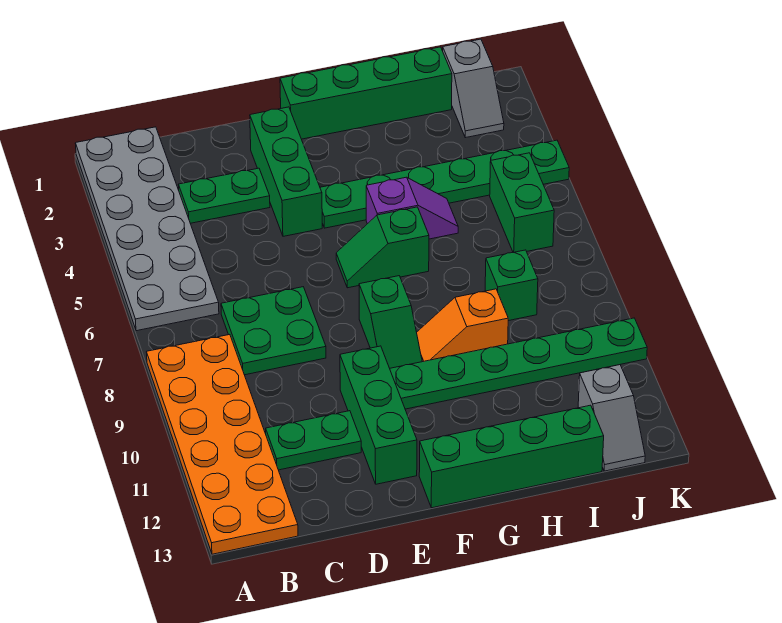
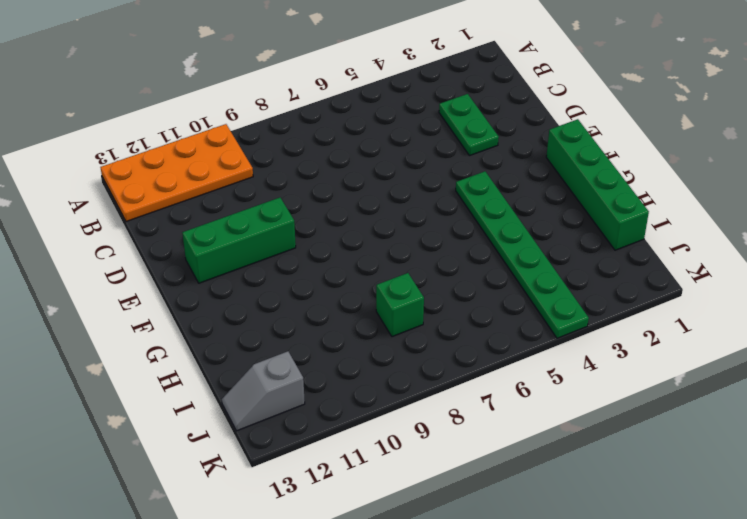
orange 2x4 plate [101,124,253,222] -> orange 2x6 plate [147,335,298,554]
none -> grey 2x6 plate [75,127,219,331]
none -> green 2x2 plate [221,287,326,375]
none -> green 1x2 plate [266,411,361,470]

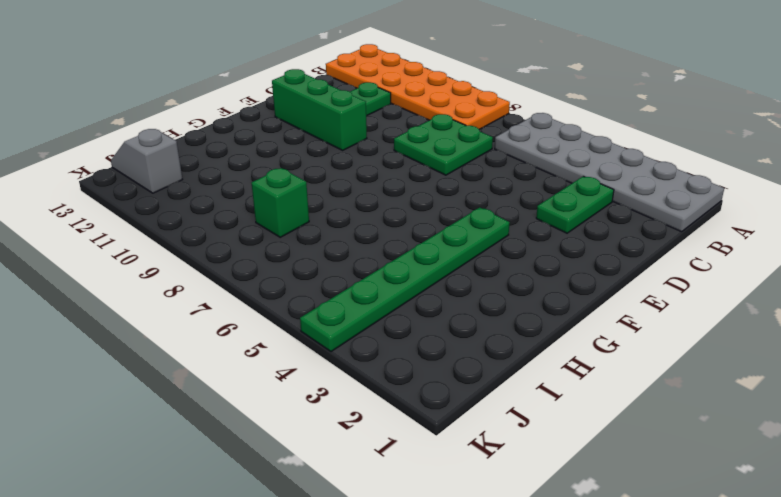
none -> green 1x3 brick [250,107,322,236]
none -> green 1x4 brick [280,47,452,139]
none -> green 1x2 slope [336,207,429,288]

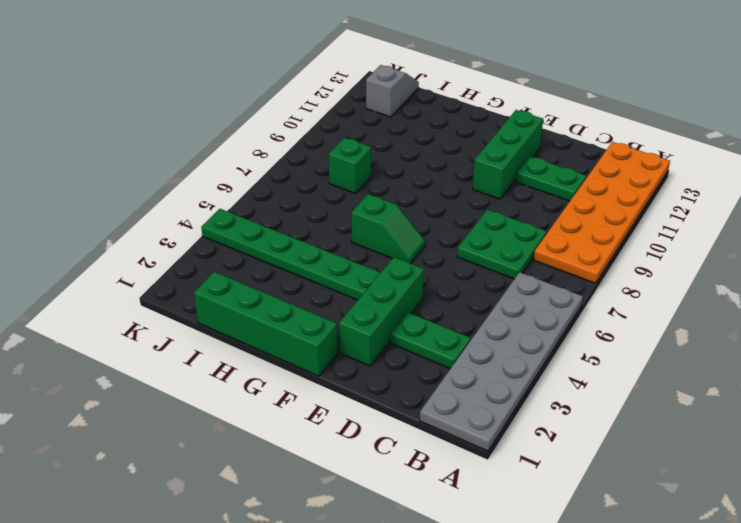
none -> green 1x2 slope [359,276,422,368]
none -> green 1x6 plate [390,318,647,409]
none -> green 1x4 brick [419,405,604,508]

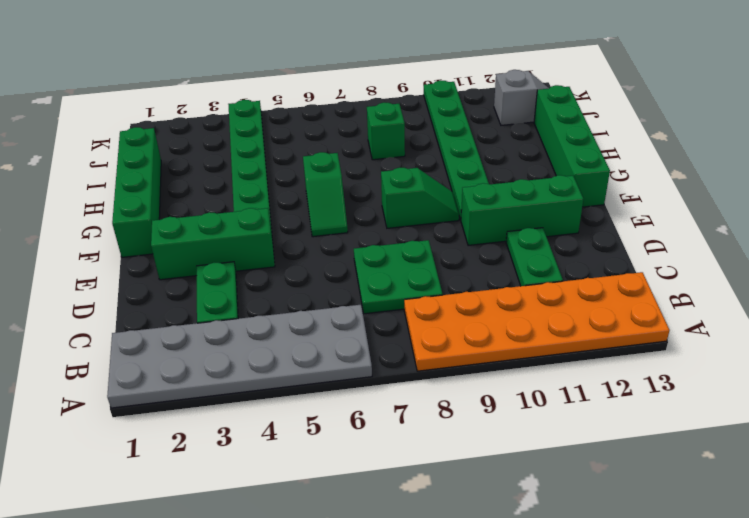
none -> purple 1x2 slope [366,177,458,239]
none -> orange 1x2 slope [417,289,508,362]
none -> grey 1x2 slope [443,39,504,138]

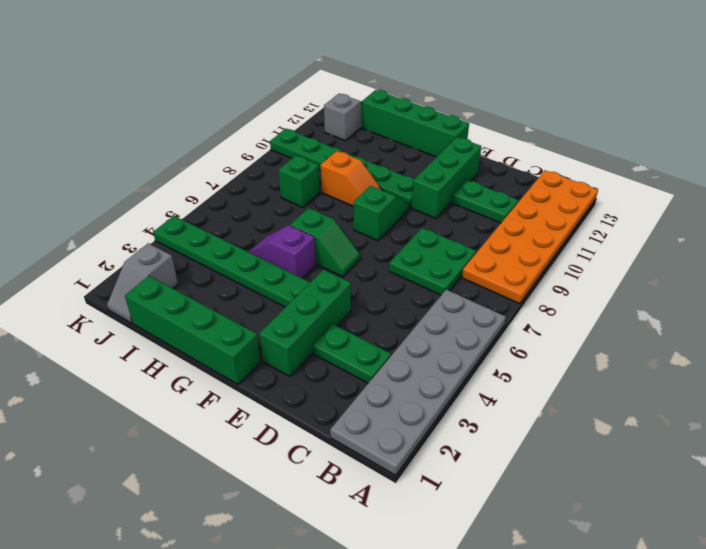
grey 1x2 slope [107,243,178,323] -> grey 1x2 slope turned to [443,39,504,138]
none -> green 1x2 brick [490,153,554,252]

